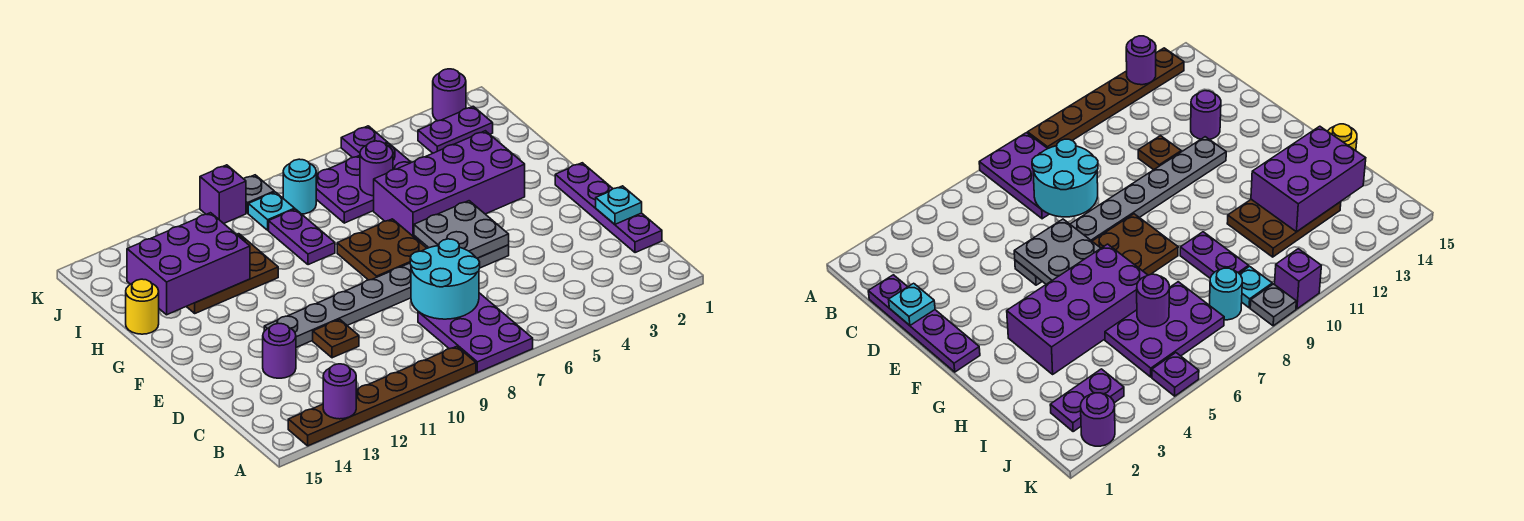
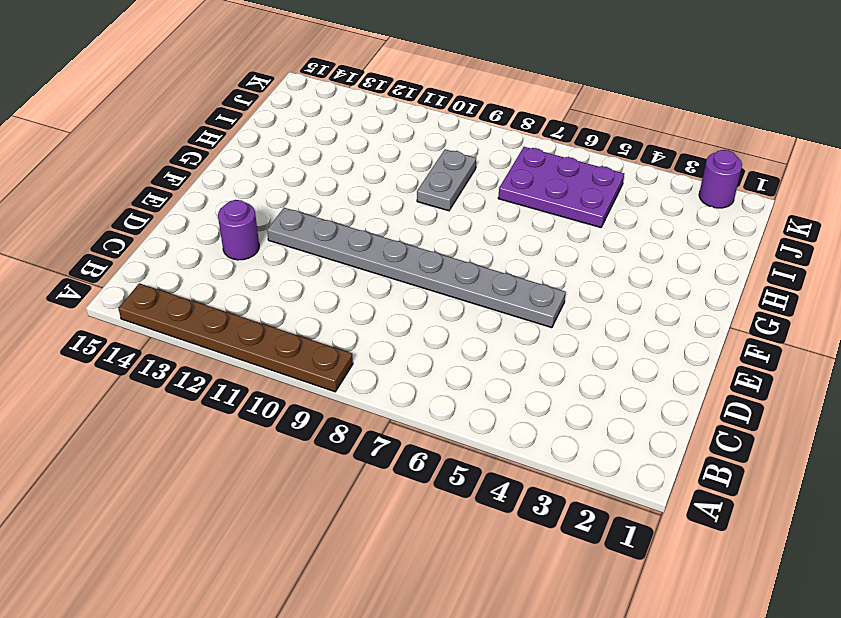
grey 1x2 plate [417,149,476,211] -> purple 1x2 plate [269,209,335,265]
none -> purple 2x3 plate [418,293,533,373]
none -> purple 1x4 plate [555,163,662,253]
none -> brown 1x1 plate [313,319,359,358]

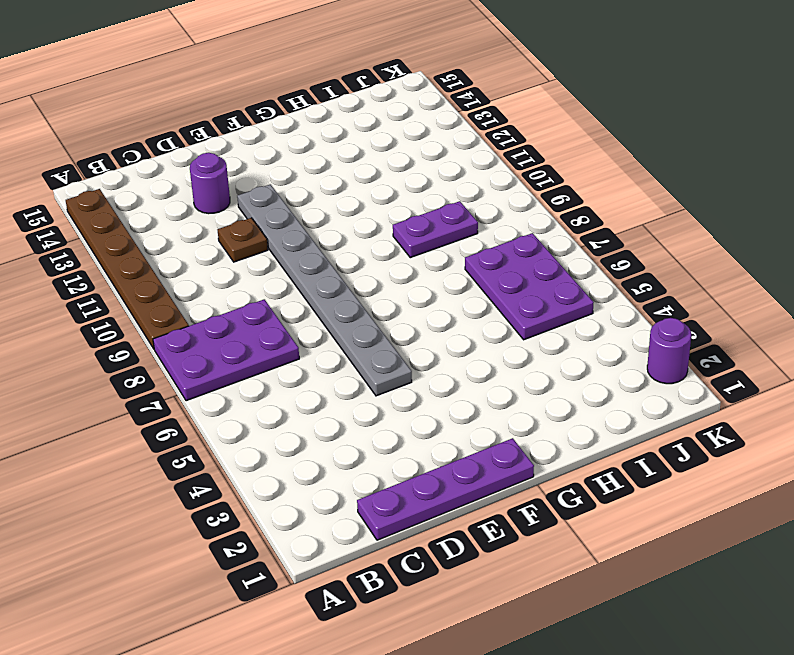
none -> brown 2x2 plate [337,219,427,280]
none -> purple 2x4 brick [374,131,525,242]
none -> brown 2x3 plate [186,234,278,313]

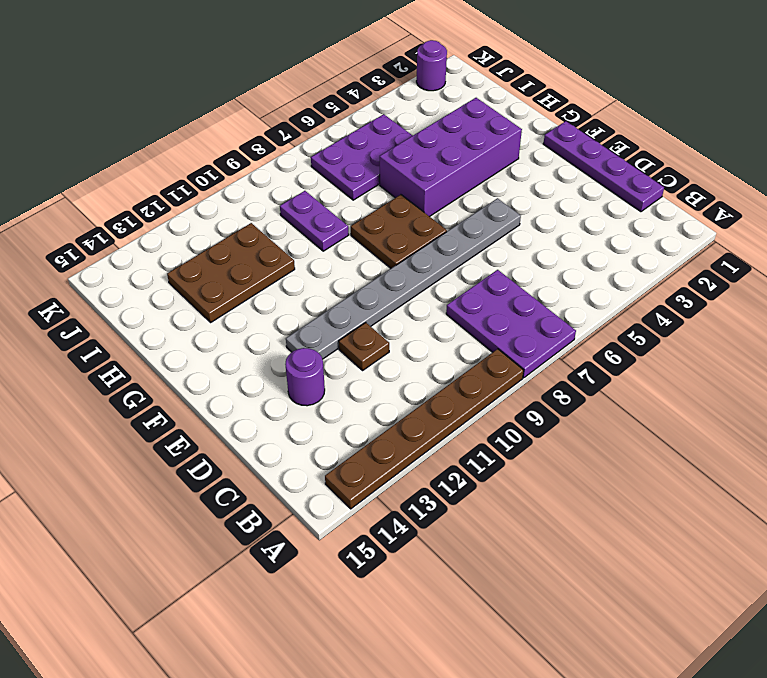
none -> yellow 1x1 round brick [126,279,159,334]
none -> purple 1x2 plate [418,106,493,153]
none -> cyan 1x1 round brick [283,159,316,214]

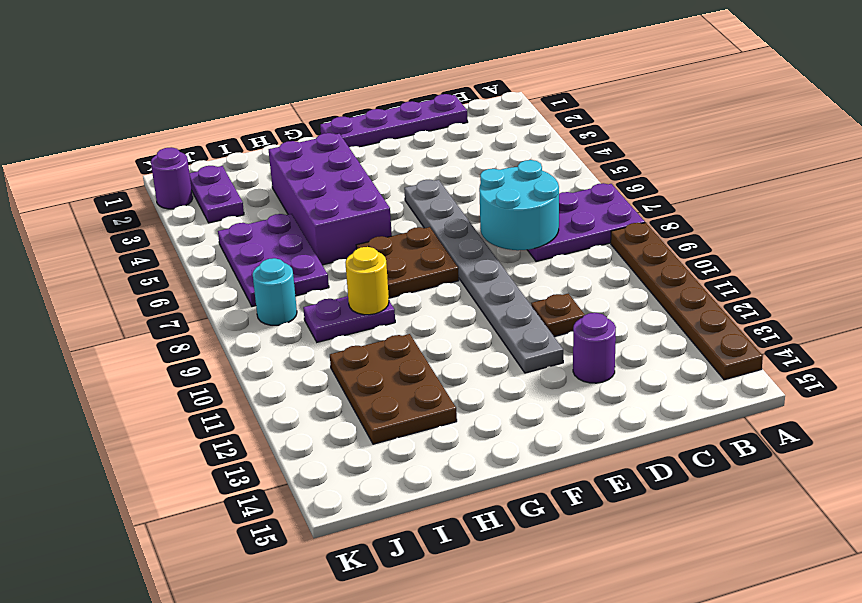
yellow 1x1 round brick [345,247,389,315] -> yellow 1x1 round brick moved to [126,279,159,334]
none -> cyan 1x1 plate [248,192,295,230]
none -> purple 1x1 plate [341,126,388,158]
none -> grey 1x1 plate [244,175,274,213]

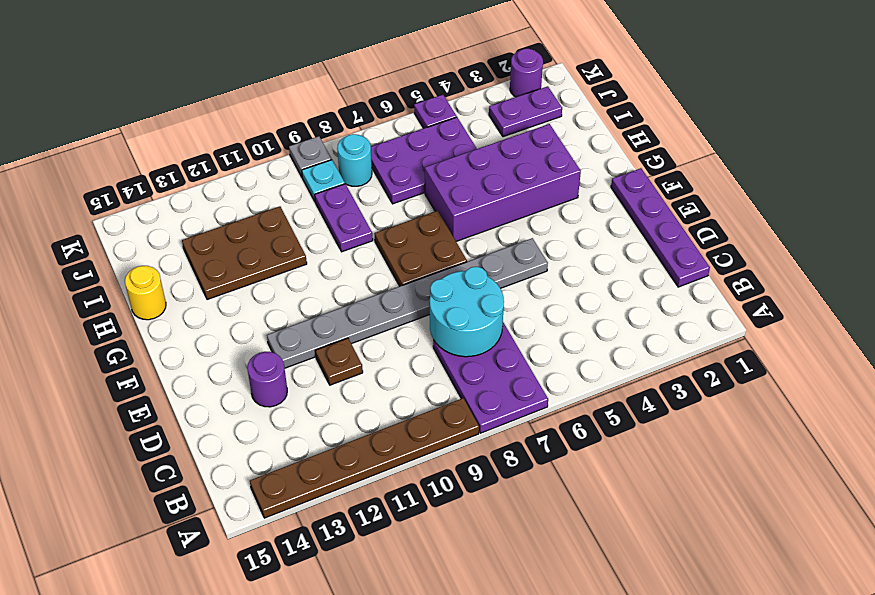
none -> purple 1x1 brick [200,165,246,223]
none -> purple 1x1 round brick [323,364,356,419]
none -> cyan 1x1 plate [596,186,642,224]

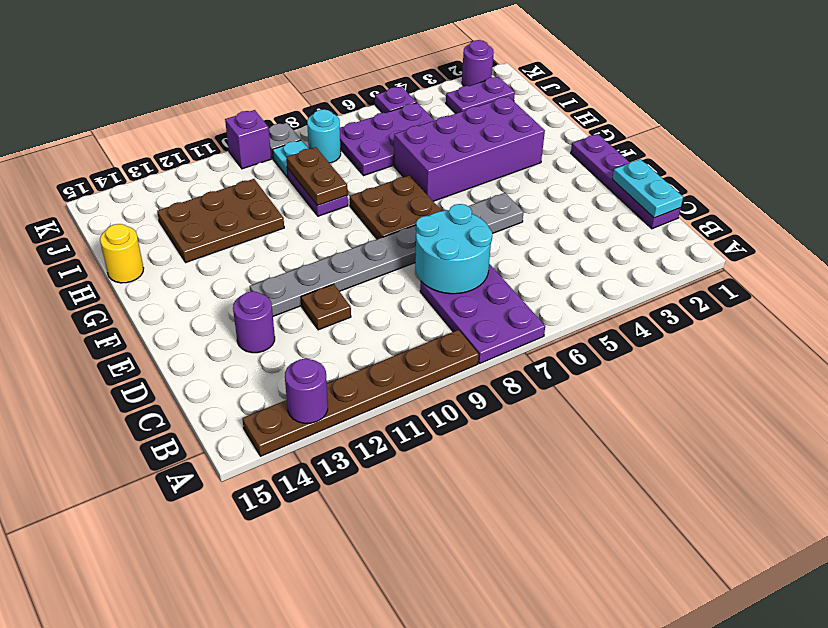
cyan 1x2 plate [612,159,683,218] -> cyan 1x1 plate [596,186,642,224]
brown 1x2 plate [286,147,347,205] -> none
none -> grey 2x2 plate [414,201,509,258]
none -> purple 2x3 brick [127,213,250,315]
none -> purple 1x1 round brick [360,141,393,196]

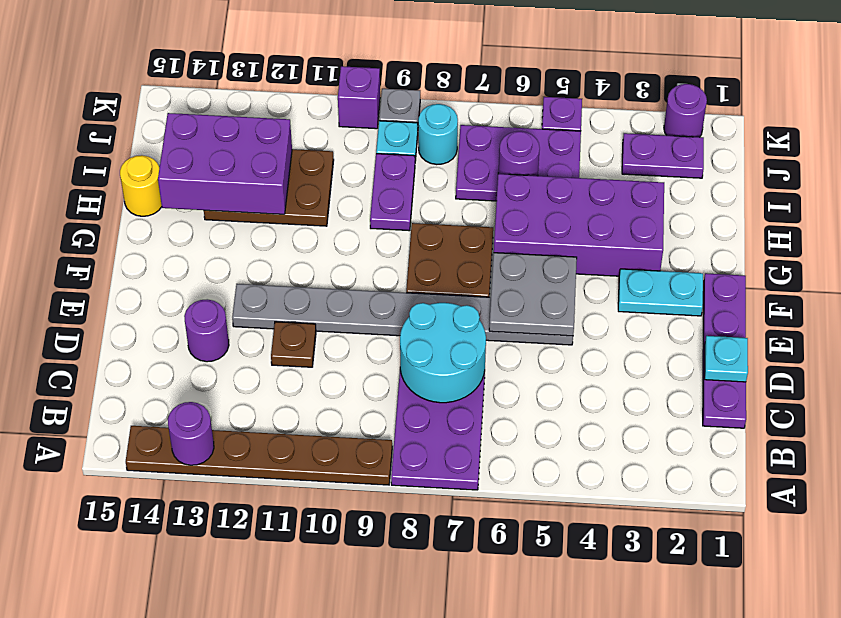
cyan 1x2 plate [618,269,703,316] -> none

